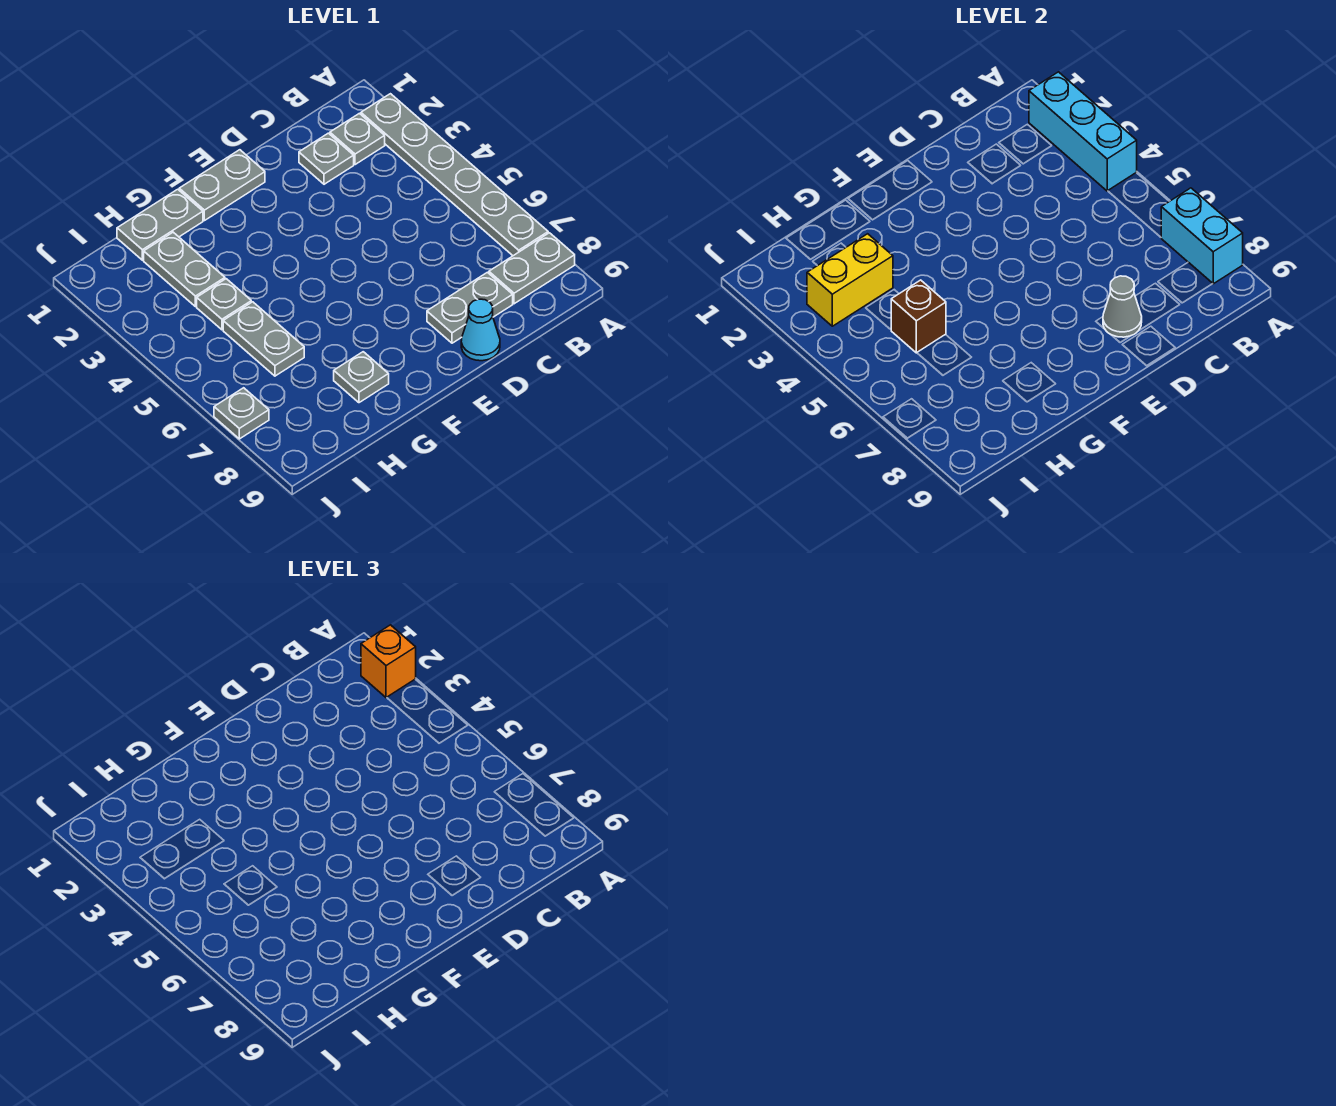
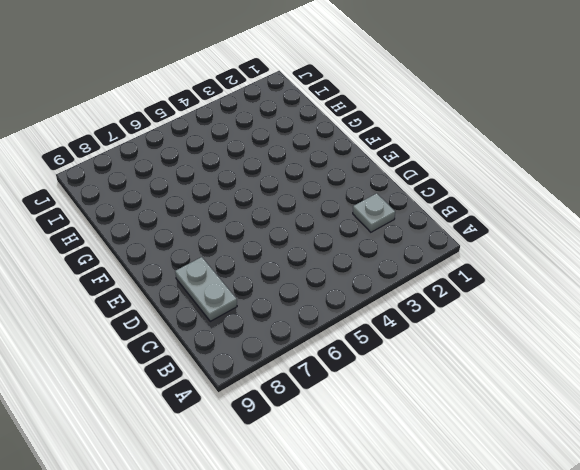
none -> grey 1x6 plate [361,94,548,256]
none -> grey 1x2 plate [489,233,575,304]
none -> grey 1x1 plate [330,113,385,165]

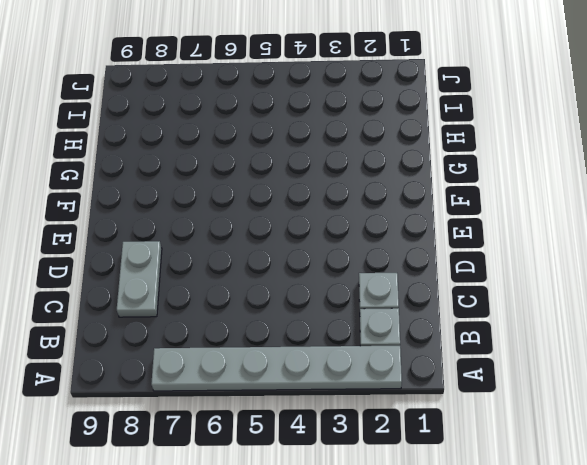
none -> grey 1x2 plate [489,233,575,304]
none -> cyan 1x1 cone [461,299,500,361]
none -> grey 1x2 plate [179,150,265,221]

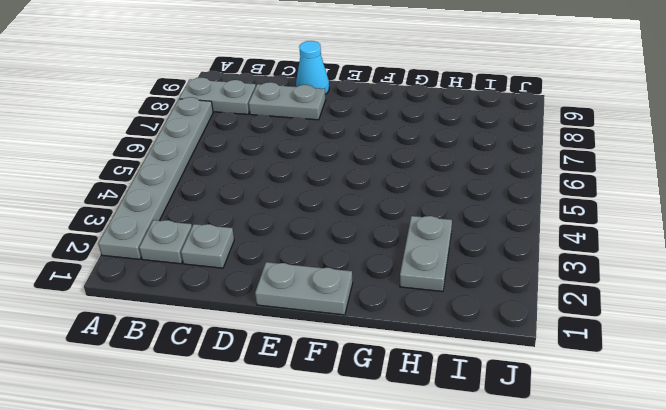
none -> grey 1x2 plate [117,189,203,260]
none -> grey 1x1 plate [334,352,389,403]
none -> grey 1x1 plate [197,279,251,330]

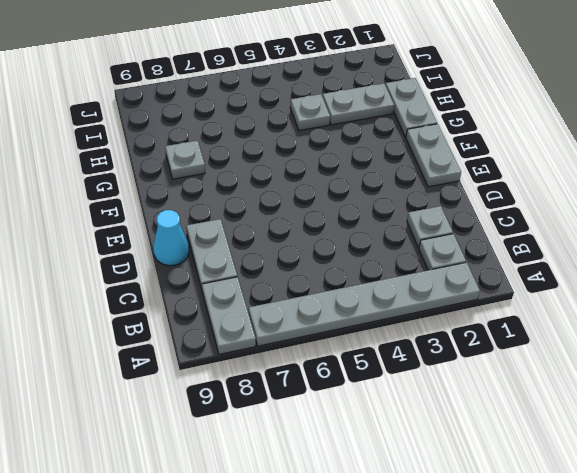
none -> grey 1x2 plate [223,302,304,376]
none -> grey 1x1 plate [214,388,269,439]
none -> cyan 1x3 brick [1029,72,1137,191]

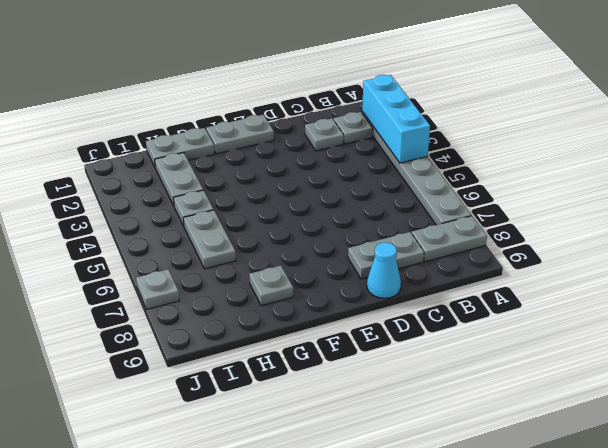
none -> cyan 1x2 brick [1161,188,1243,284]
none -> grey 1x1 cone [1103,276,1142,337]
none -> yellow 1x2 brick [807,234,893,326]

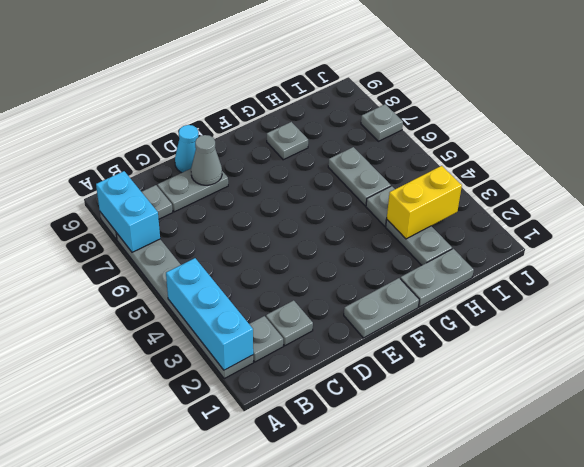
none -> brown 1x1 brick [891,280,946,353]
none -> orange 1x1 brick [361,625,416,698]

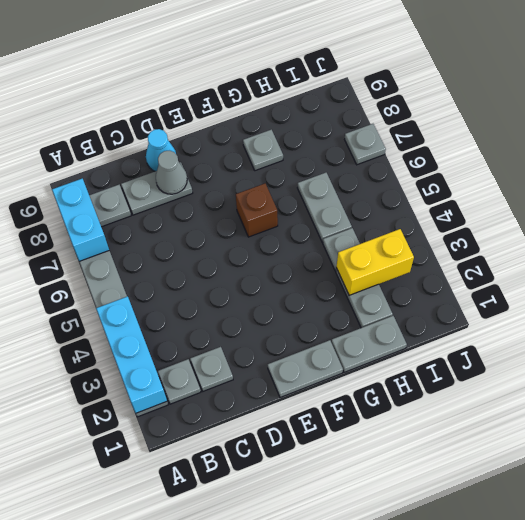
brown 1x1 brick [236,184,278,237] -> brown 1x1 brick moved to [891,280,946,353]
none -> orange 1x1 brick [361,625,416,698]

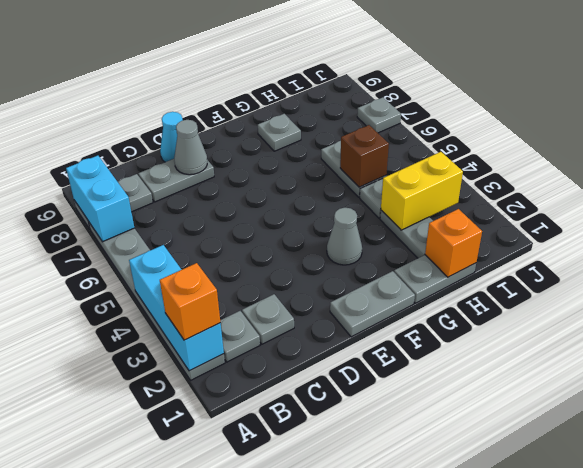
grey 1x1 cone [327,207,362,265] -> none
orange 1x1 brick [425,209,482,277] -> none

